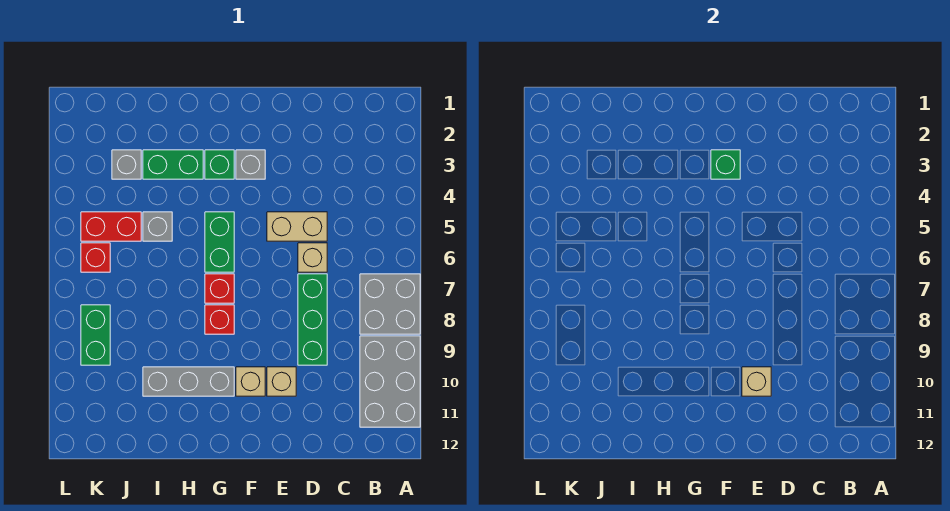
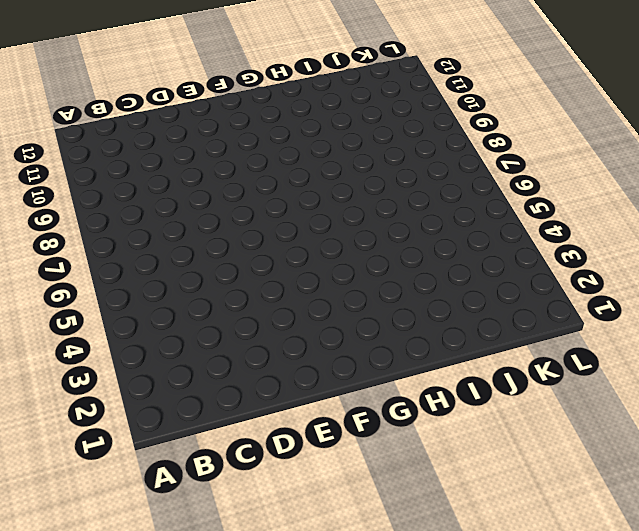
none -> grey 2x2 brick [360,274,420,334]
none -> grey 2x3 brick [360,336,420,427]
none -> tan 1x2 brick [267,212,327,241]

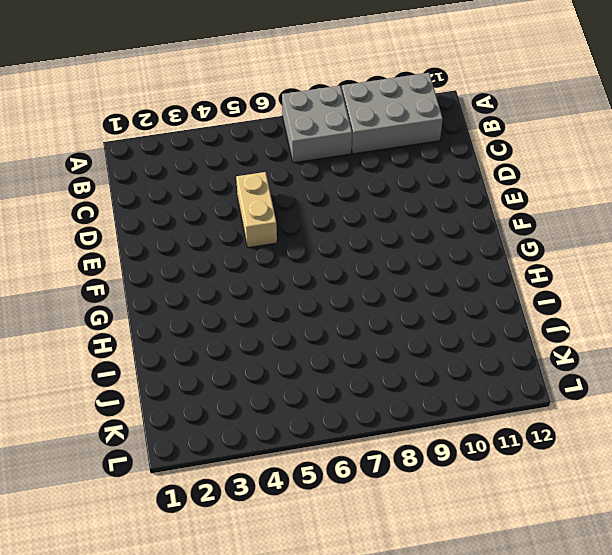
none -> tan 1x1 brick [298,243,327,272]
none -> green 1x3 brick [298,274,327,365]
none -> tan 1x1 brick [267,367,296,396]

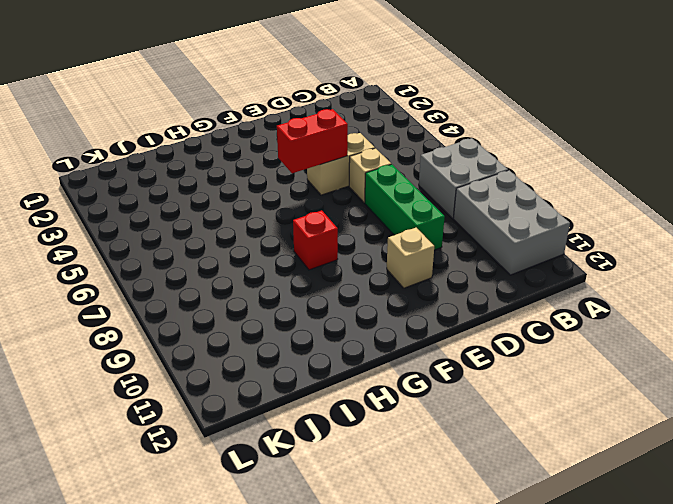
red 1x2 brick [277,109,348,173] -> red 1x2 brick moved to [81,212,141,241]
none -> grey 1x1 brick [236,150,265,179]
none -> tan 1x1 brick [236,367,265,396]
none -> green 1x1 brick [205,150,234,179]

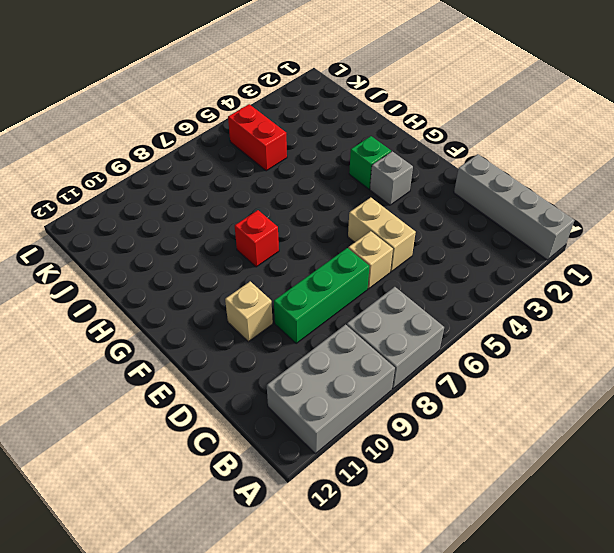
grey 1x4 brick [454,154,574,260] -> none
none -> tan 1x1 brick [236,367,265,396]
none -> green 1x2 brick [205,212,234,272]
none -> red 1x1 brick [205,274,234,303]

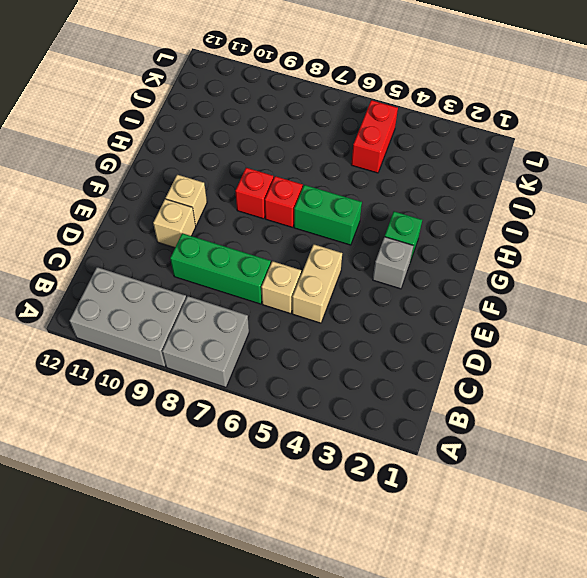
none -> grey 1x3 brick [143,367,234,396]
none -> green 1x2 brick [143,150,203,179]
none -> grey 1x1 brick [143,212,172,241]

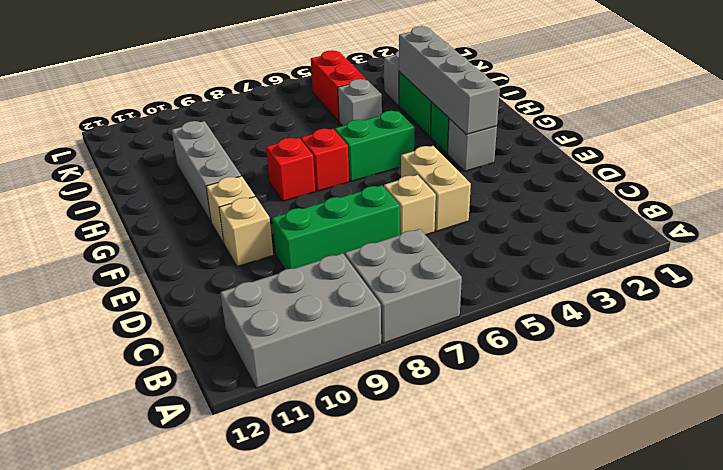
grey 1x4 brick [399,26,500,135] -> green 1x1 brick [711,150,740,179]
none -> red 1x1 brick [81,243,110,272]
none -> green 1x2 brick [81,305,110,365]
none -> tan 1x1 brick [742,367,771,396]

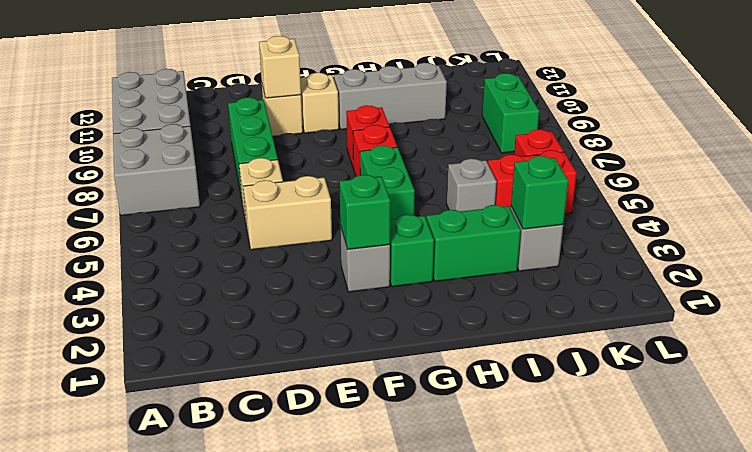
green 1x1 brick [511,156,568,229] -> none

